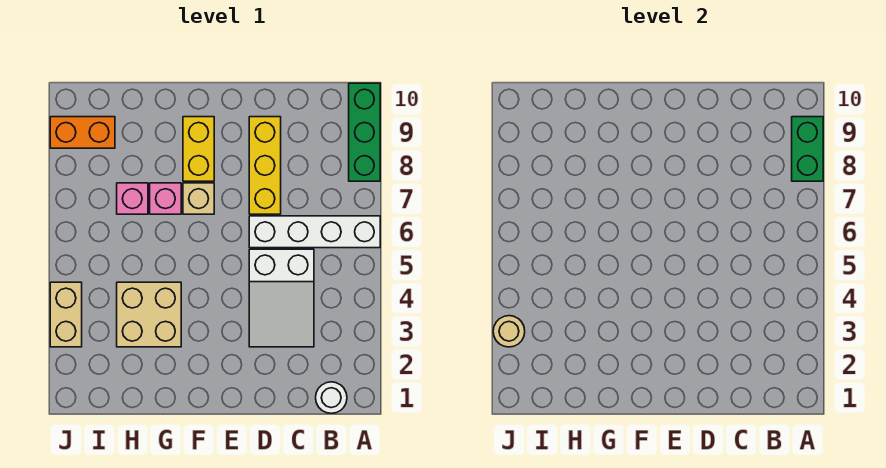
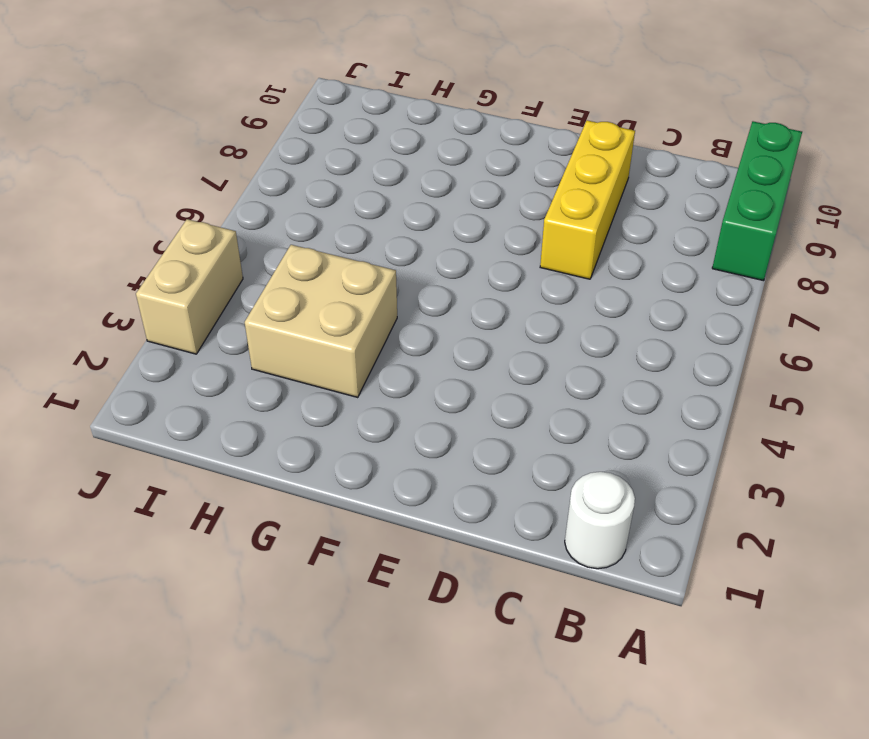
none -> white 1x4 brick [249,216,380,248]
none -> white 2x3 slope [249,249,314,347]
none -> tan 1x1 brick [183,183,214,214]

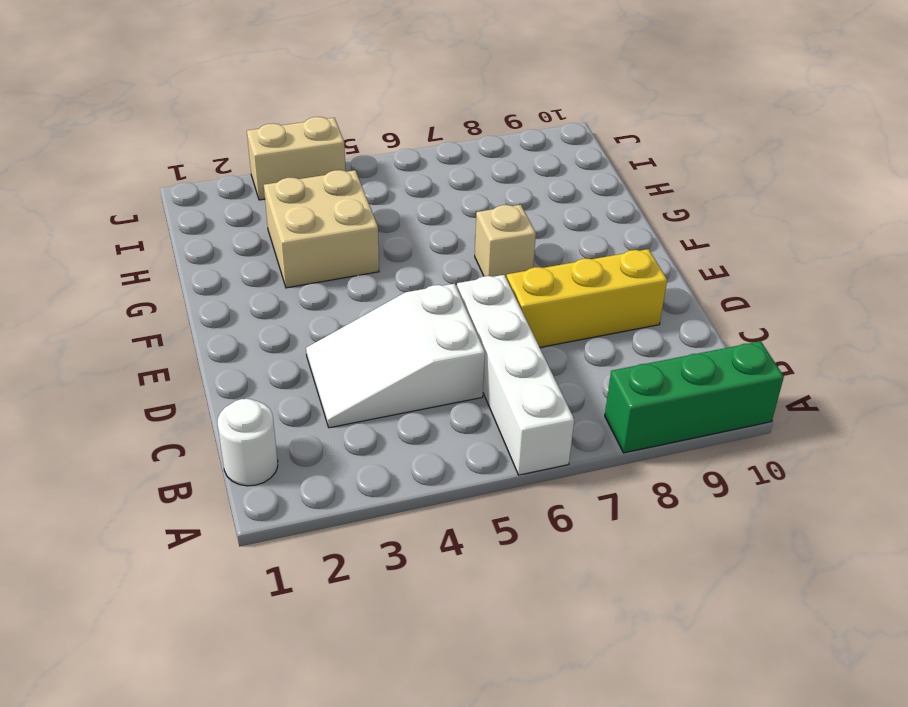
none -> yellow 1x2 brick [183,117,214,181]
none -> pink 1x1 brick [150,183,181,214]
none -> pink 1x1 brick [117,183,148,214]

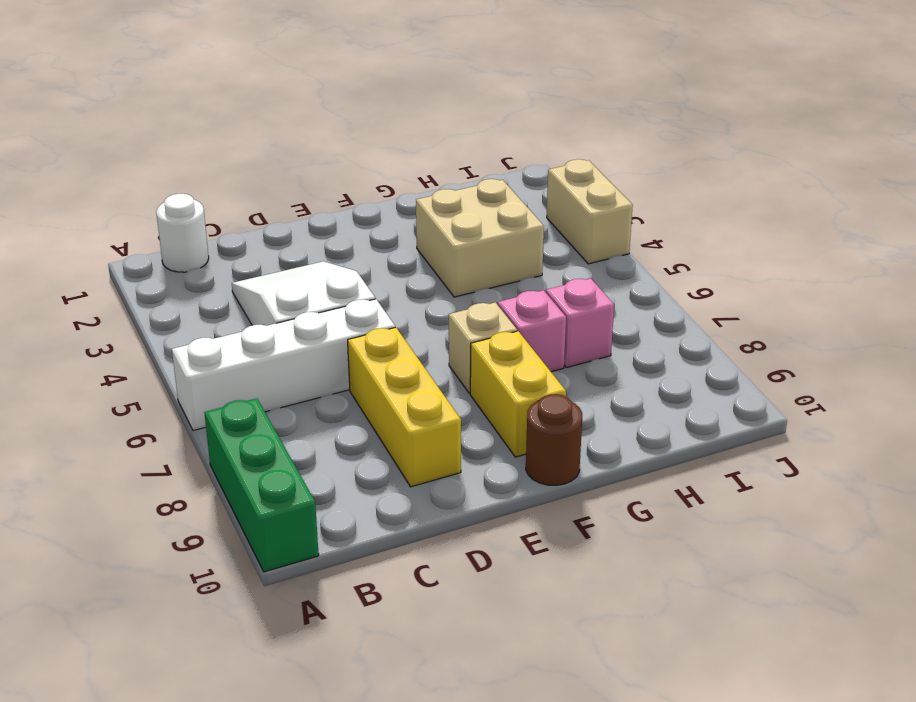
brown 1x1 round brick [526,394,582,485] -> none
none -> orange 1x2 brick [50,117,115,148]
none -> green 1x2 brick [792,117,823,181]
none -> tan 1x1 round brick [493,316,525,347]

